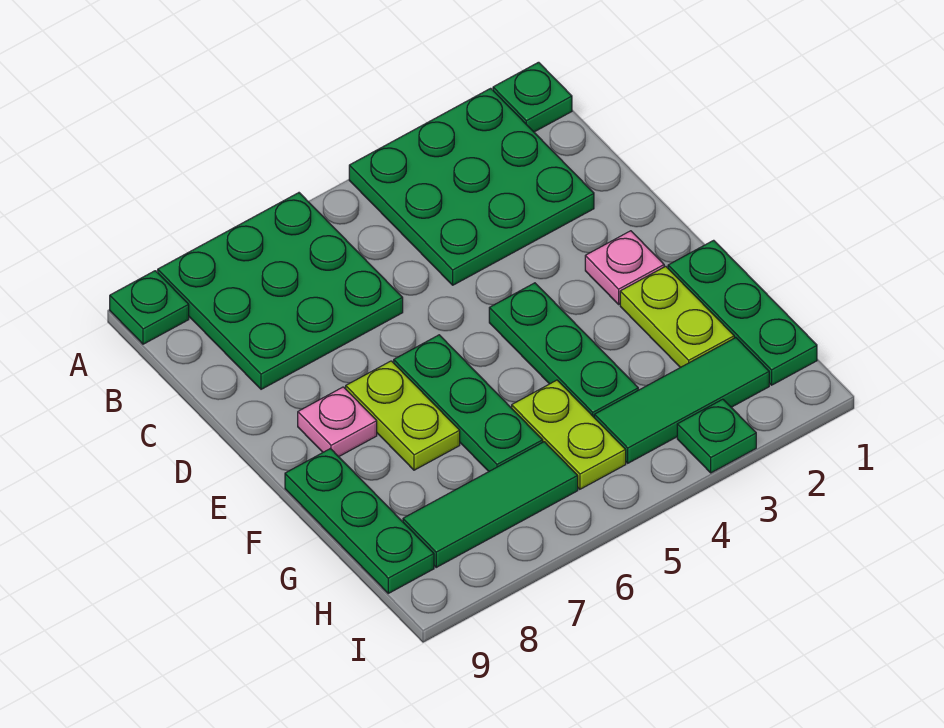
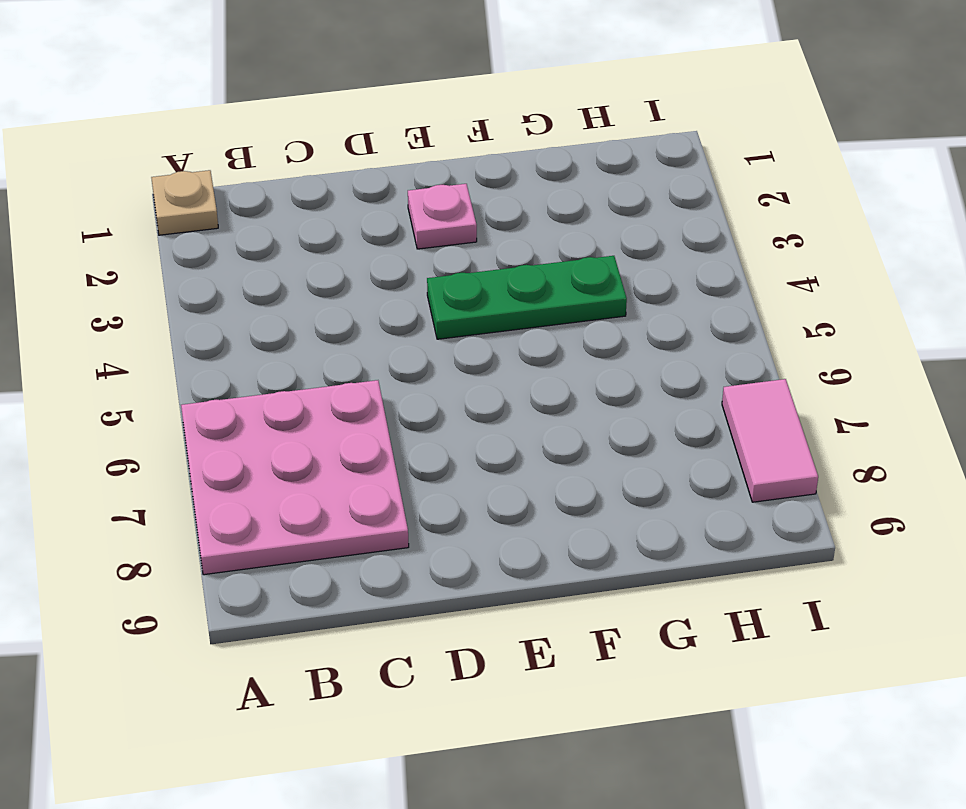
tan 1x1 plate [151,170,218,235] -> green 1x1 plate [493,62,572,132]
pink 3x3 plate [181,380,409,575] -> green 3x3 plate [158,193,403,389]
pink 1x2 tile [722,379,818,502] -> none
none -> green 3x3 plate [349,88,594,285]
none -> green 1x1 plate [110,271,189,344]
none -> green 1x3 plate [394,335,543,471]

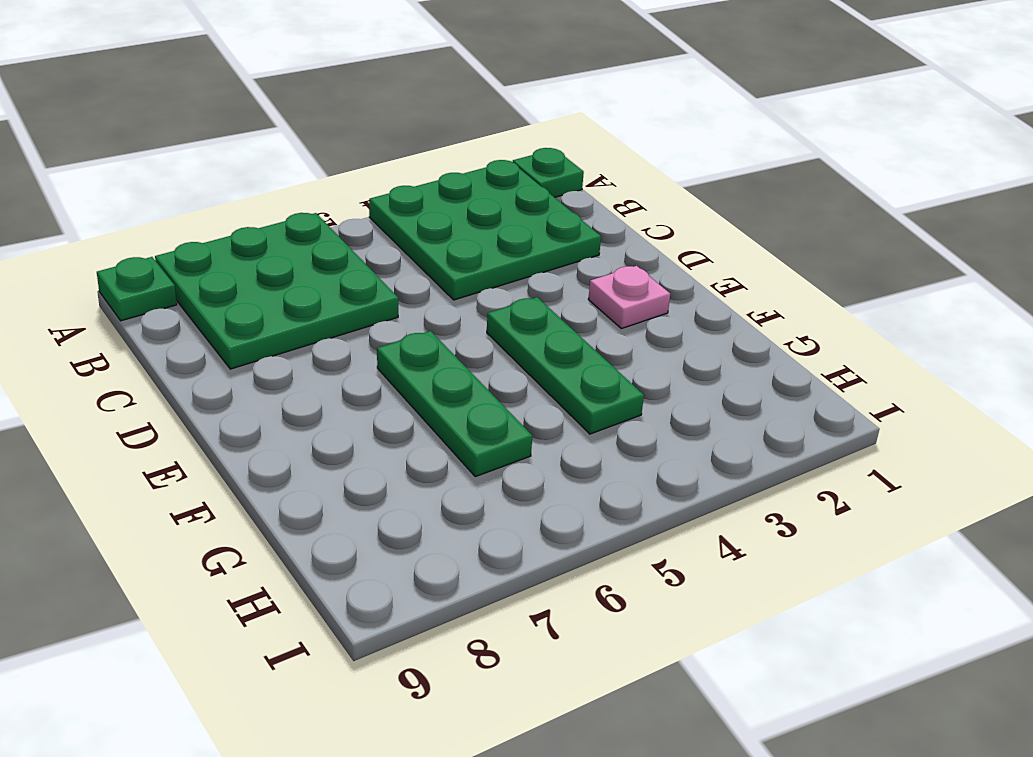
none -> lime 1x2 plate [346,361,460,470]
none -> pink 1x1 plate [298,387,377,457]
none -> green 1x3 plate [668,240,817,385]

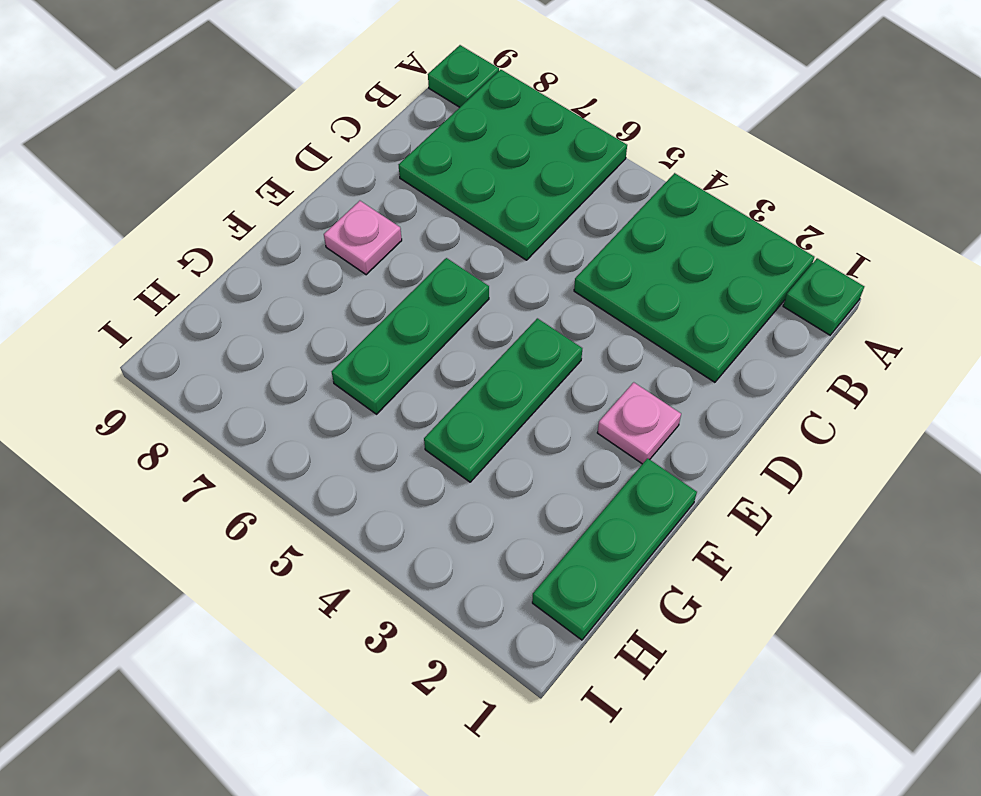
none -> lime 1x2 plate [346,361,460,470]
none -> lime 1x2 plate [620,266,734,368]
none -> green 1x3 plate [285,449,434,593]

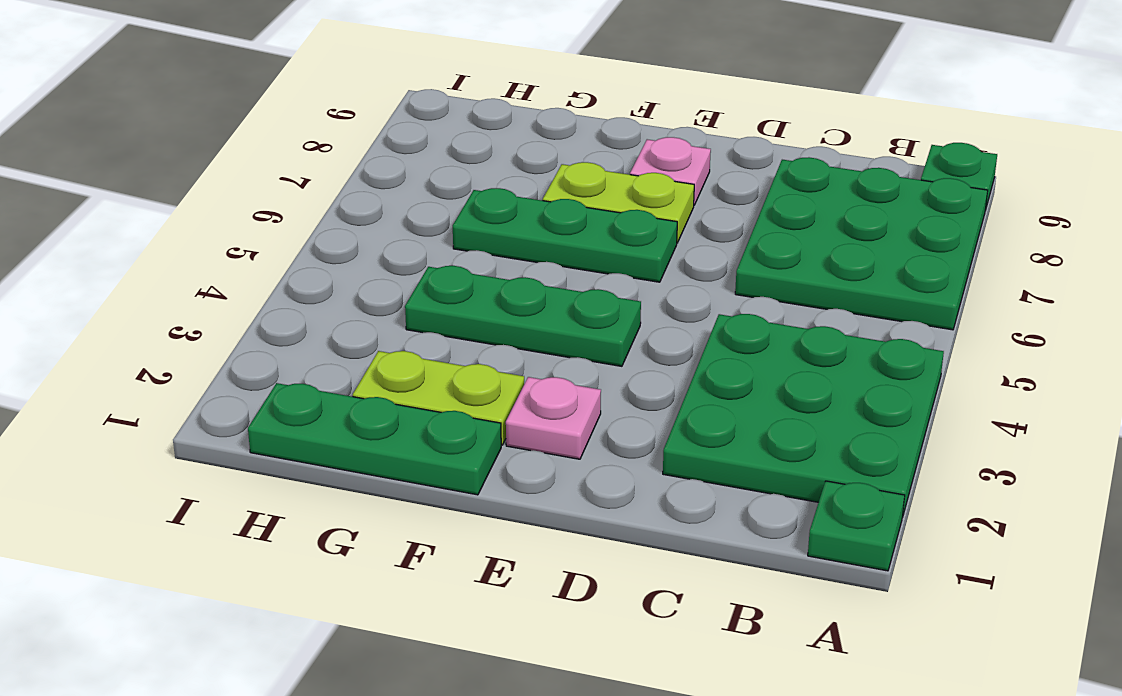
none -> green 1x3 plate [285,449,434,593]
none -> lime 1x2 plate [512,380,626,489]
none -> green 1x3 tile [594,338,769,463]

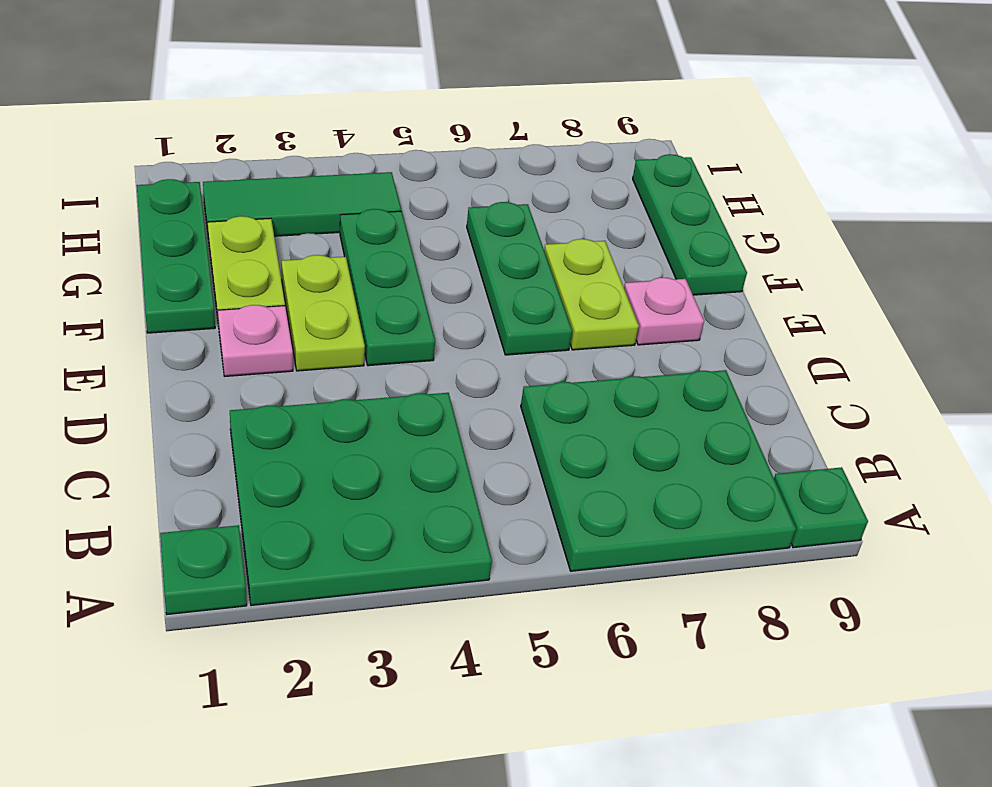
lime 1x2 plate [282,255,365,371] -> lime 1x2 plate moved to [512,380,626,489]
none -> green 1x3 tile [403,442,578,567]
none -> green 1x1 plate [677,399,756,473]

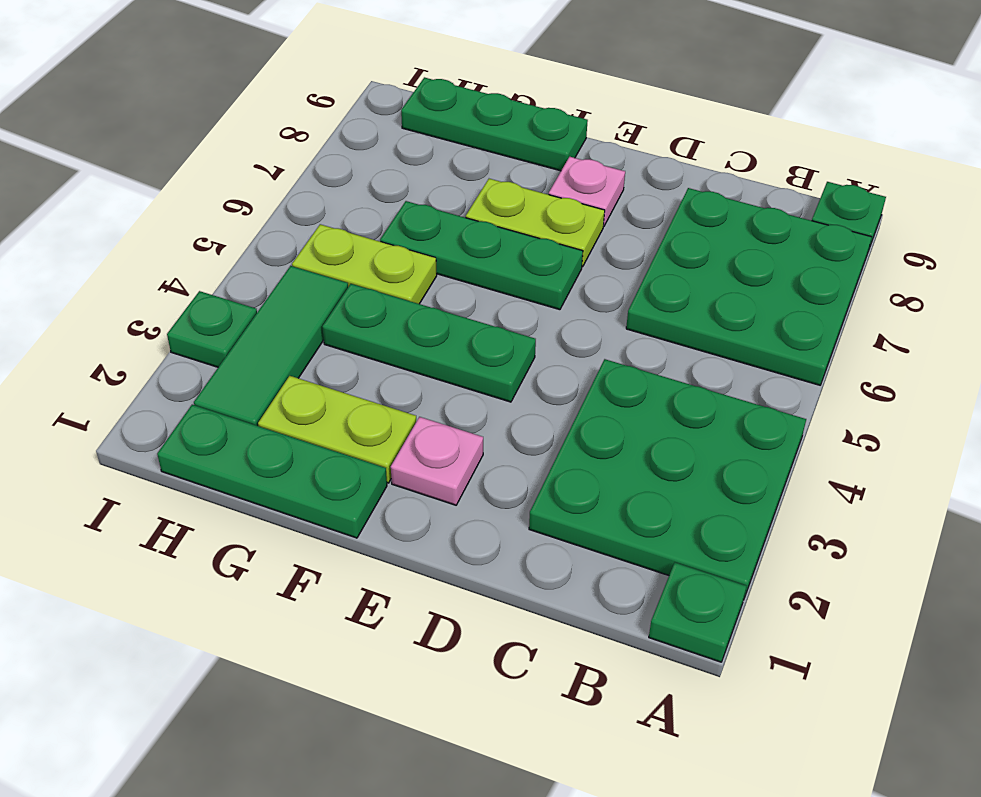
none -> green 1x3 tile [403,442,578,567]

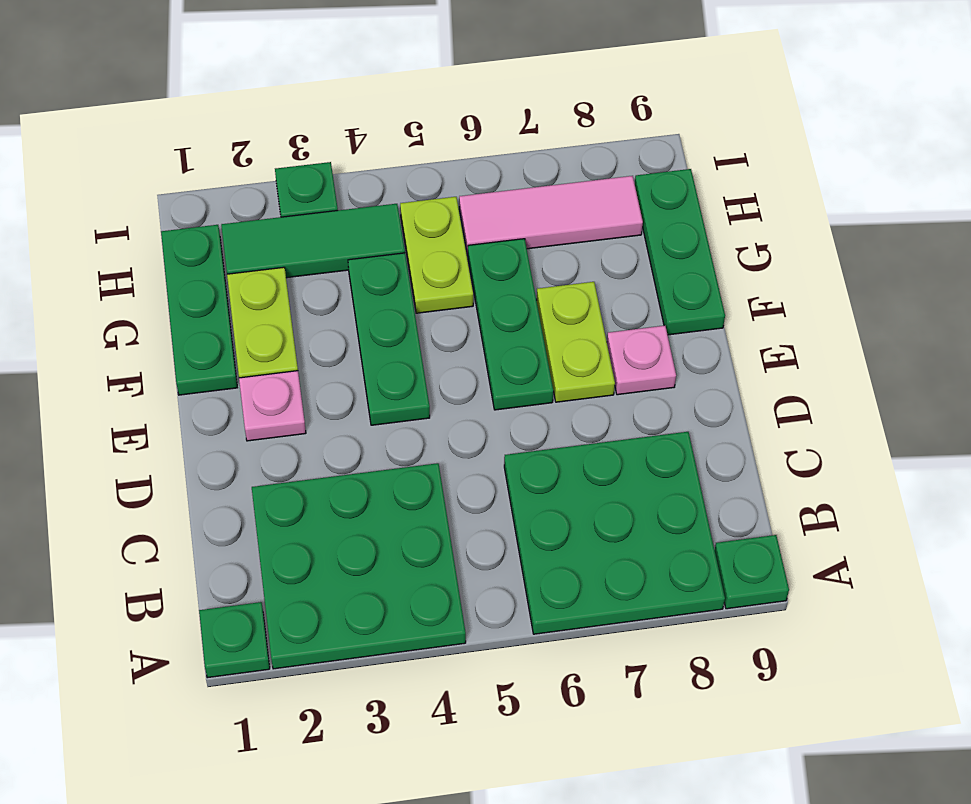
pink 1x3 tile [459,176,643,256] -> green 1x3 tile [403,442,578,567]

